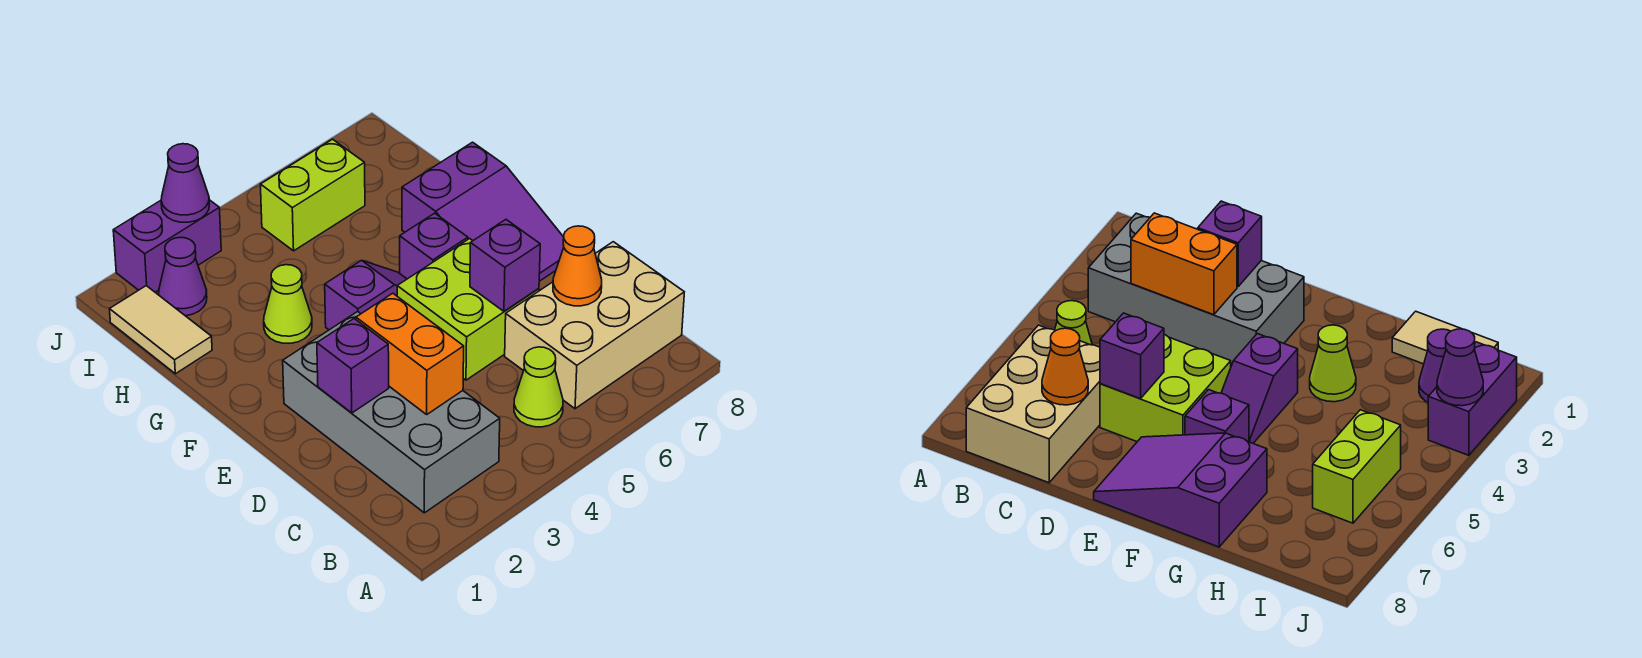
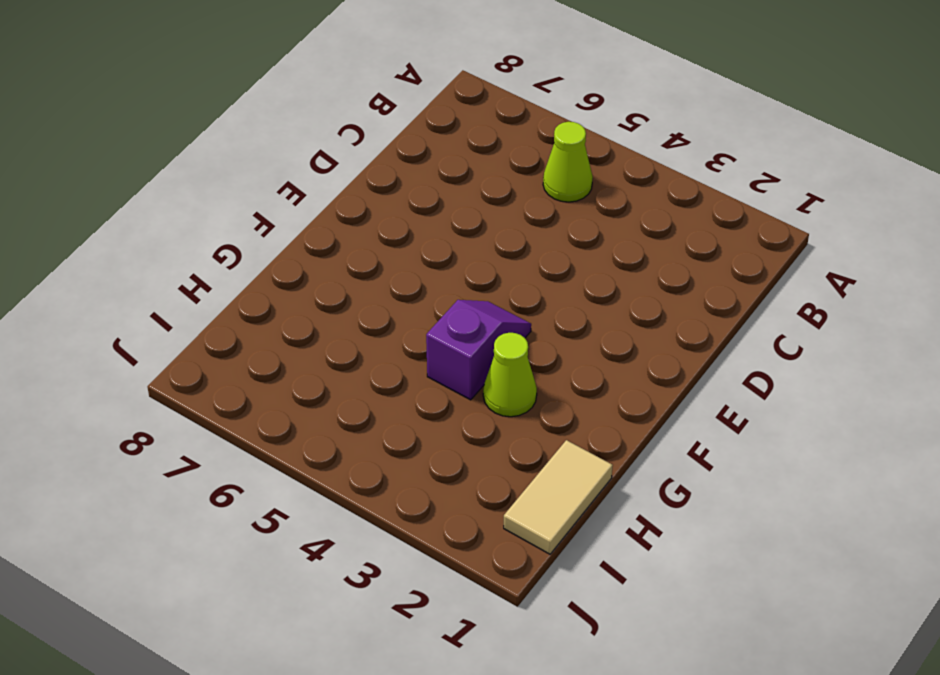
purple 1x2 slope [426,300,531,400] -> purple 1x2 slope turned to [325,260,407,330]
none -> grey 2x4 brick [283,311,500,513]
none -> tan 2x3 brick [505,242,684,409]
none -> lime 2x2 brick [397,239,539,380]

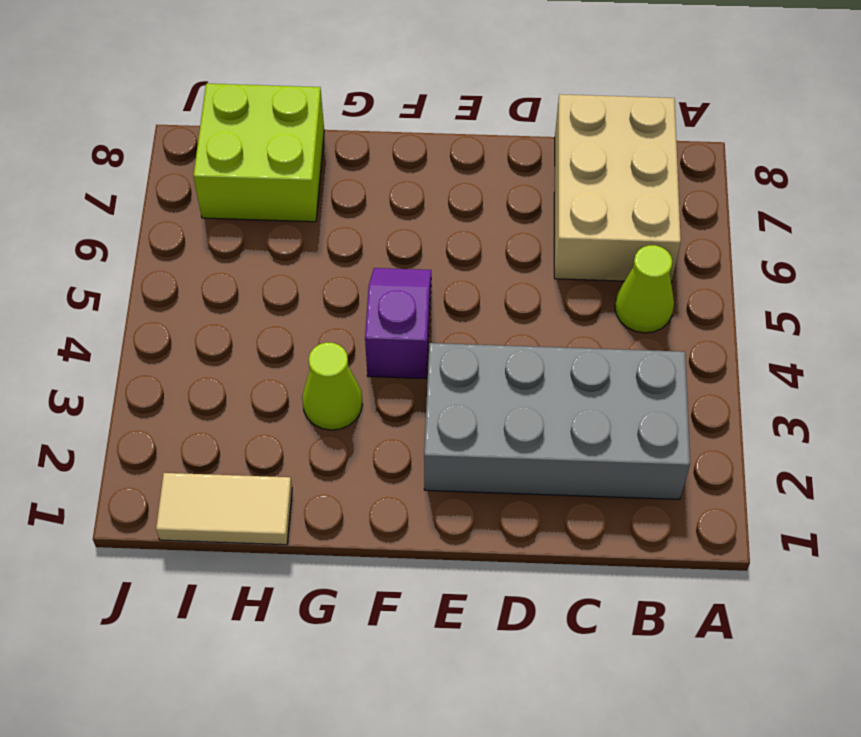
lime 2x2 brick [193,84,324,222] -> lime 2x2 brick moved to [397,239,539,380]
none -> purple 2x3 slope [402,142,564,281]
none -> purple 1x1 brick [400,213,468,279]
none -> purple 1x1 cone [159,237,207,316]

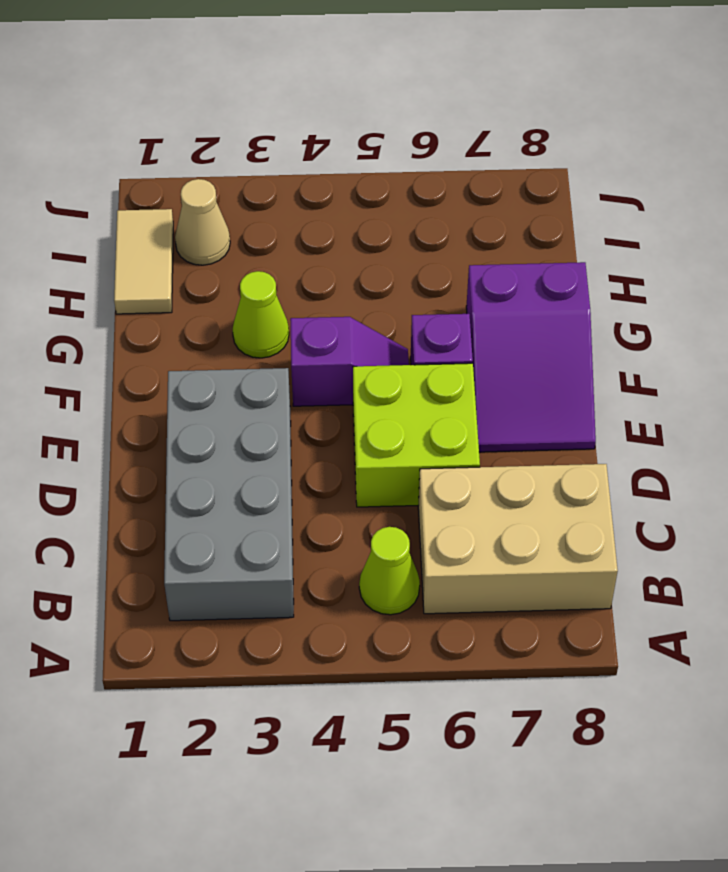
tan 1x1 cone [175,179,230,265] -> purple 1x1 cone [159,237,207,316]
none -> lime 1x2 brick [260,139,365,251]
none -> purple 1x2 brick [113,200,221,292]
none -> orange 1x2 brick [356,293,464,414]

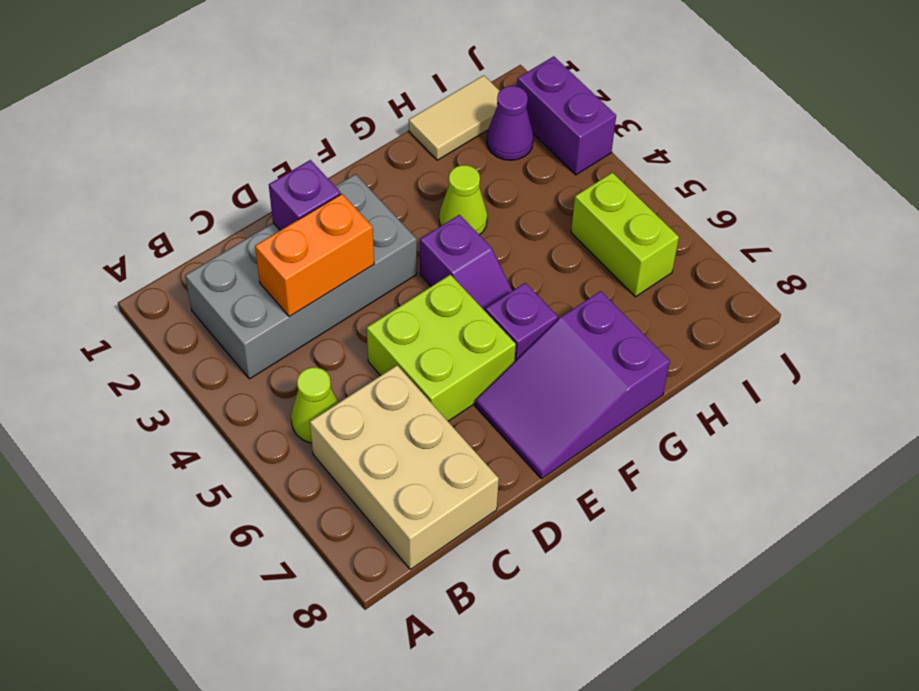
none -> orange 1x1 cone [553,226,602,306]
none -> purple 1x1 brick [470,220,540,311]
none -> purple 1x1 cone [161,144,209,222]

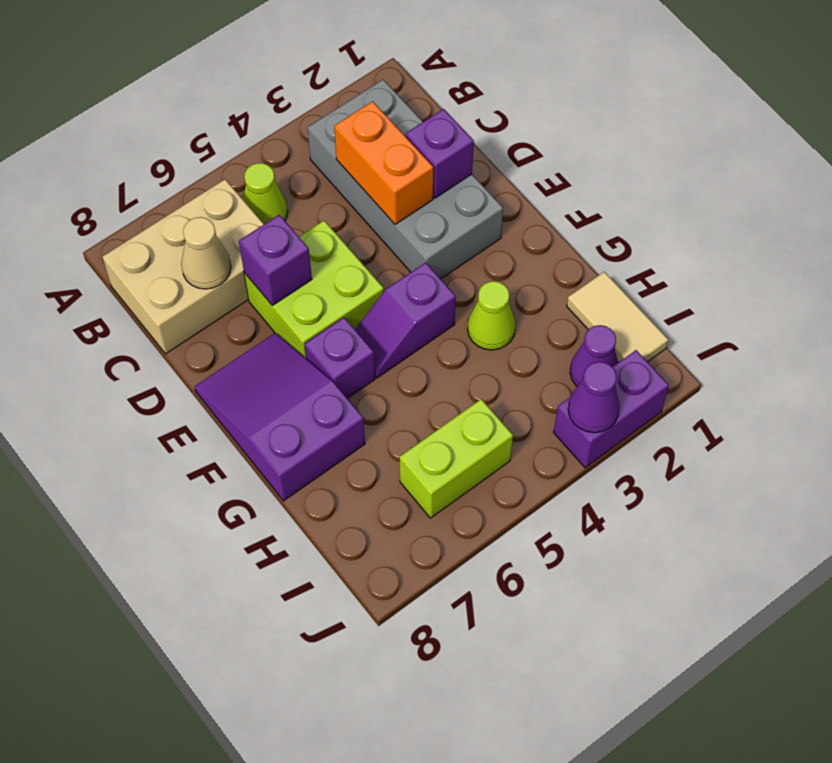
tan 1x1 cone [181,217,231,289] -> orange 1x1 cone [553,226,602,306]

